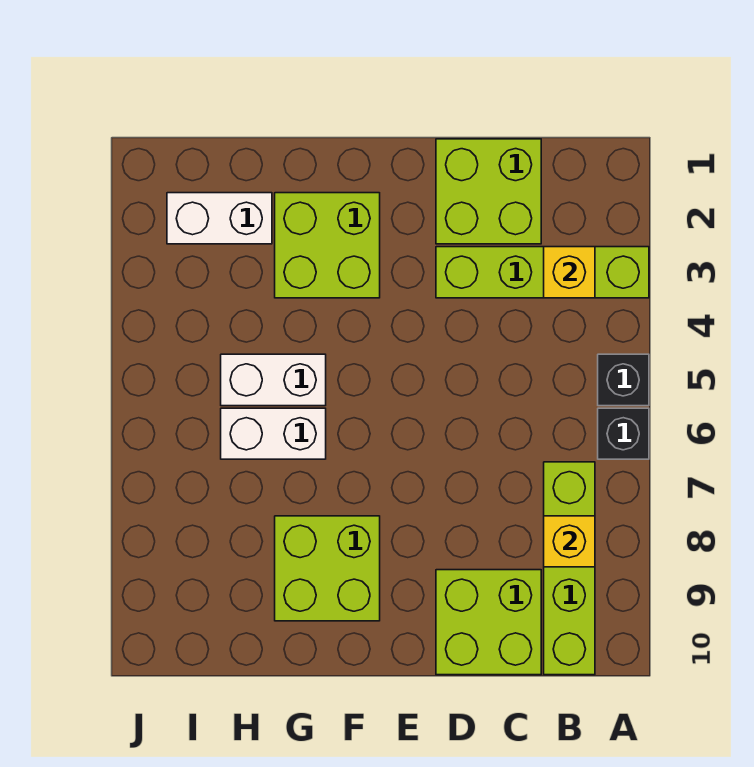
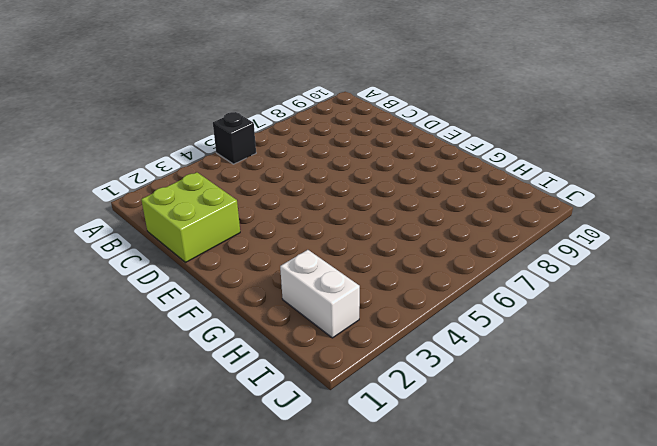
none -> lime 1x4 brick [436,247,649,298]
none -> black 1x1 brick [598,408,649,459]
none -> lime 1x4 brick [544,462,595,675]

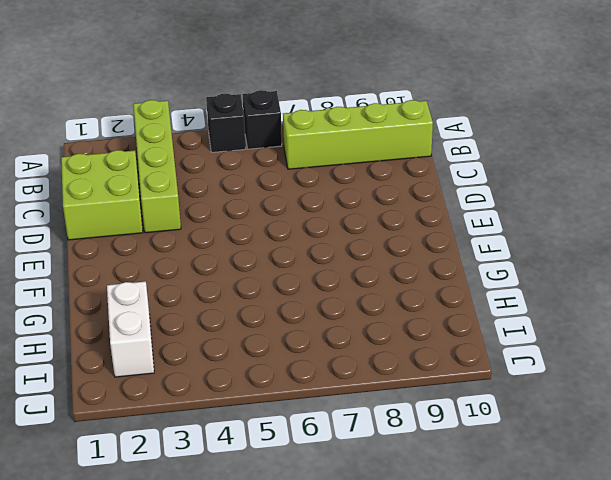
none -> lime 2x2 brick [436,570,541,675]
none -> lime 2x2 brick [275,193,380,298]
none -> lime 2x2 brick [275,516,380,621]

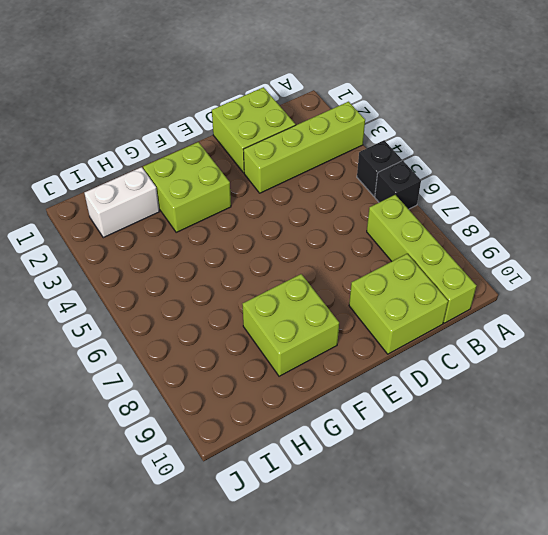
none -> white 1x2 brick [221,354,326,406]
none -> white 1x2 brick [221,408,326,459]
none -> yellow 1x1 brick [544,247,595,298]

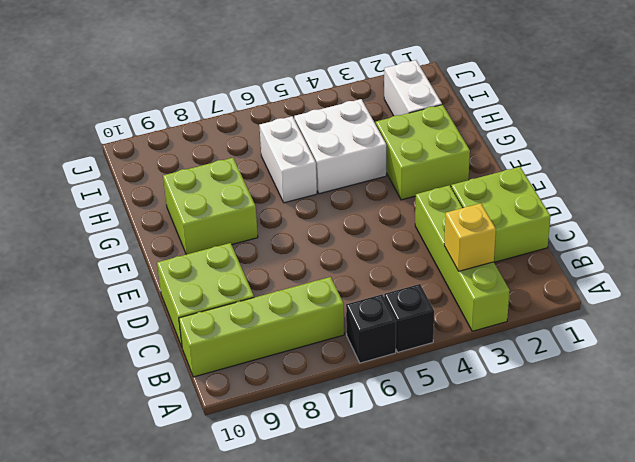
white 2x2 brick [294,99,386,194] -> white 1x2 brick [221,354,326,406]
none -> yellow 1x1 brick [544,516,595,567]

